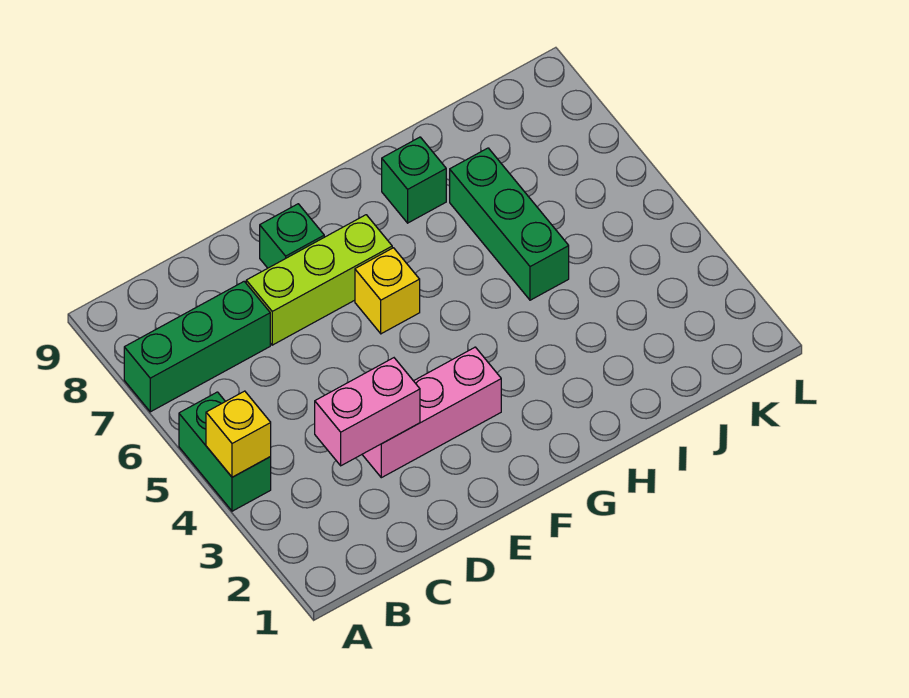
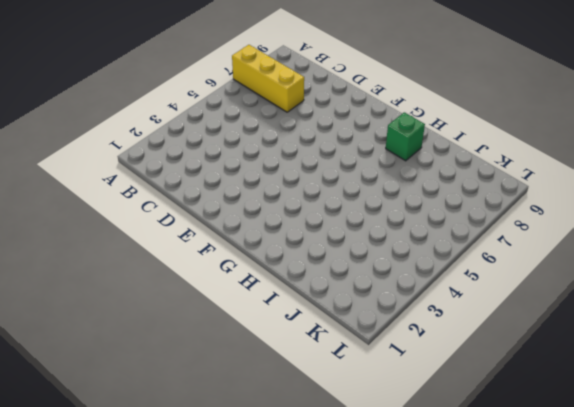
yellow 1x3 brick [232,45,304,112] -> green 1x3 brick [124,281,270,412]
none -> green 1x2 brick [179,392,271,511]
none -> pink 1x3 brick [362,347,501,478]

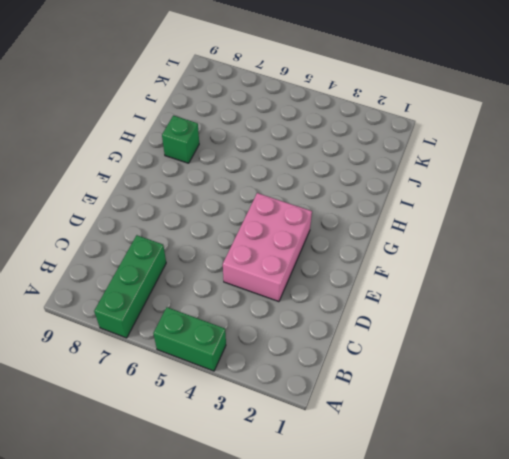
pink 2x3 brick [223,193,312,302] -> pink 1x3 brick [362,347,501,478]
none -> lime 1x3 brick [246,215,392,345]
none -> green 1x1 brick [260,204,324,268]

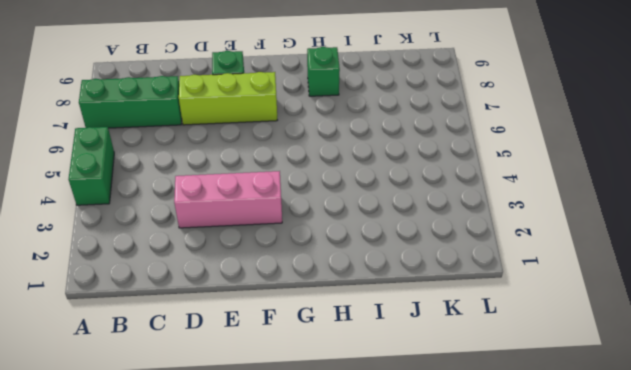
none -> yellow 1x1 brick [355,248,420,334]
none -> green 1x3 brick [450,148,569,300]

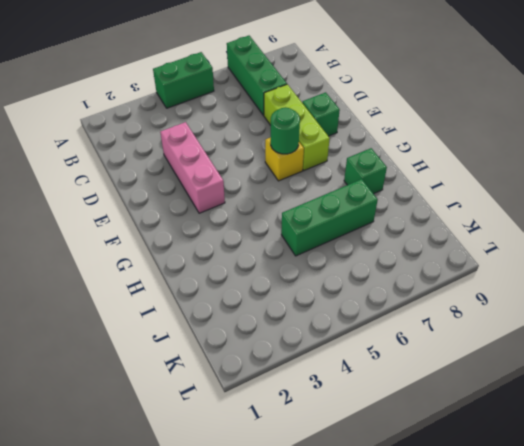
green 1x1 round brick [271,107,300,154] -> none
none -> yellow 1x1 brick [206,391,271,477]
none -> pink 1x2 brick [315,358,420,466]

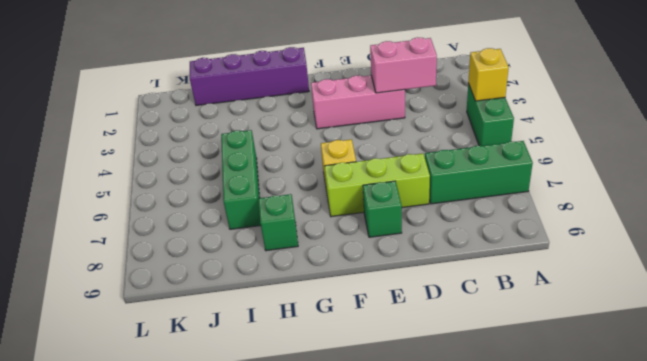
purple 1x4 brick [190,47,309,105] -> none

